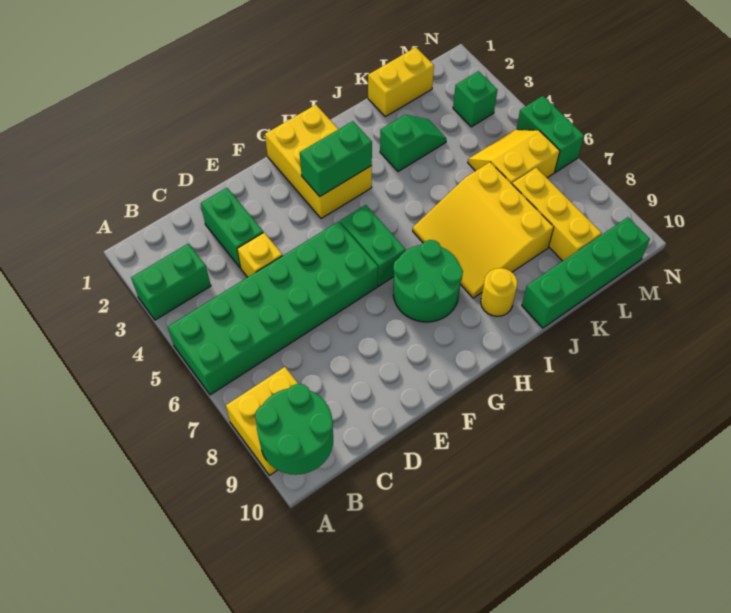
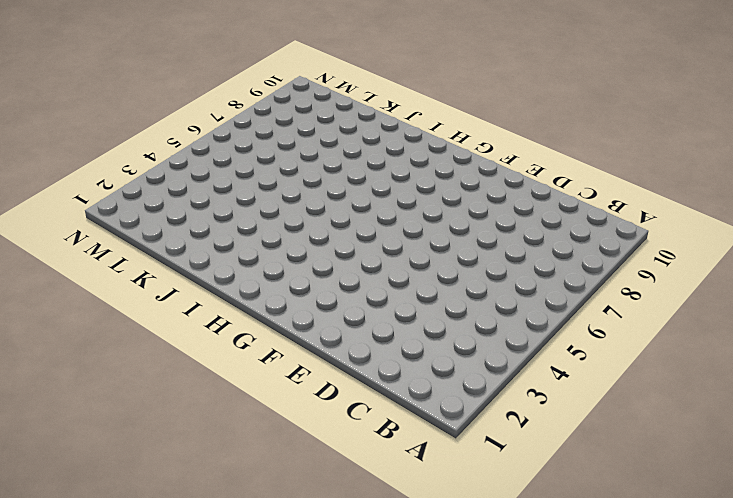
none -> green 1x2 brick [131,244,211,320]
none -> green 2x6 brick [168,221,378,395]
none -> yellow 2x2 brick [226,367,298,475]

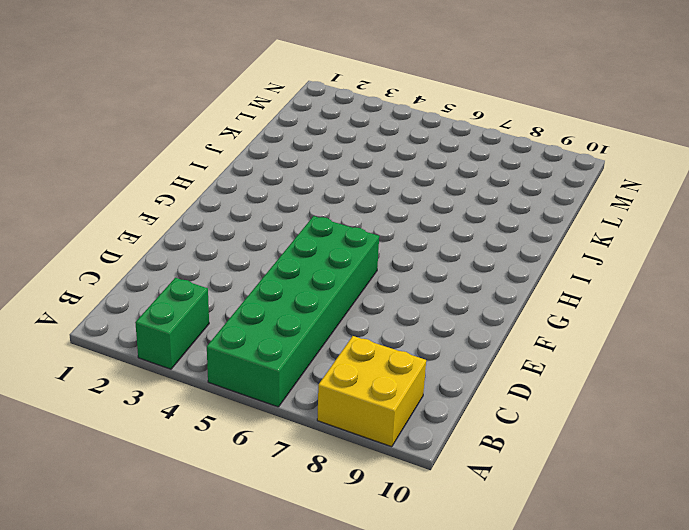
none -> green 1x2 brick [201,188,263,268]
none -> yellow 1x1 brick [237,232,282,277]
none -> yellow 2x3 brick [265,105,372,219]

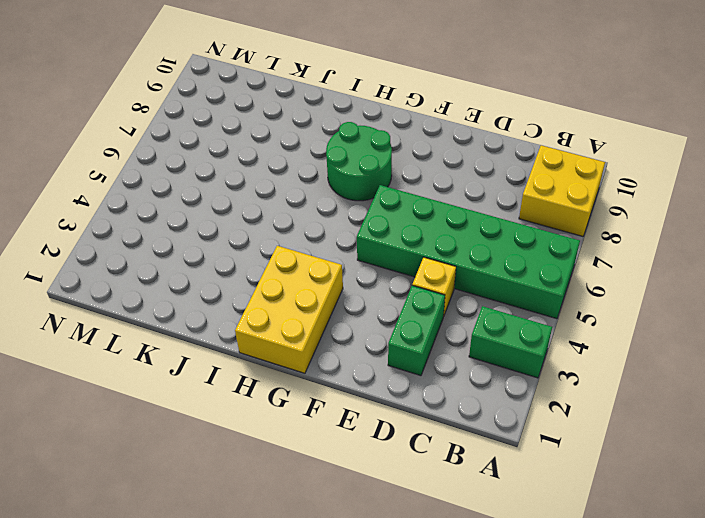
none -> green 1x2 brick [340,205,406,286]
none -> yellow 3x3 slope [413,162,554,298]
none -> yellow 1x1 round brick [481,268,517,316]

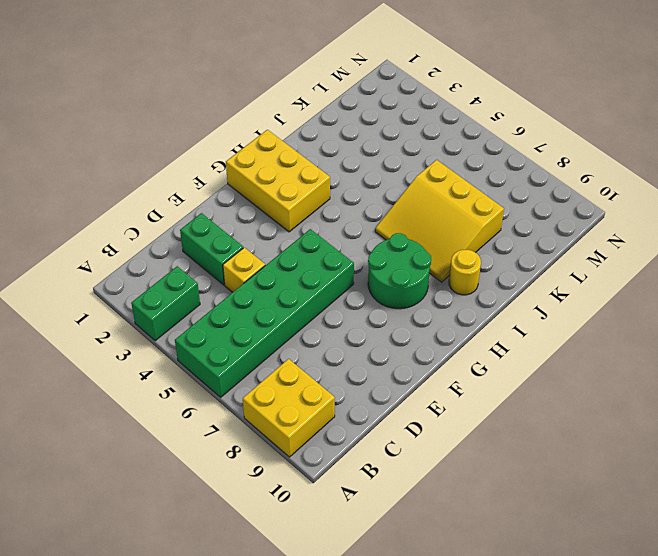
none -> green 1x2 brick [340,205,406,286]
none -> green 1x2 slope [380,115,446,172]
none -> green 1x4 brick [522,217,650,328]

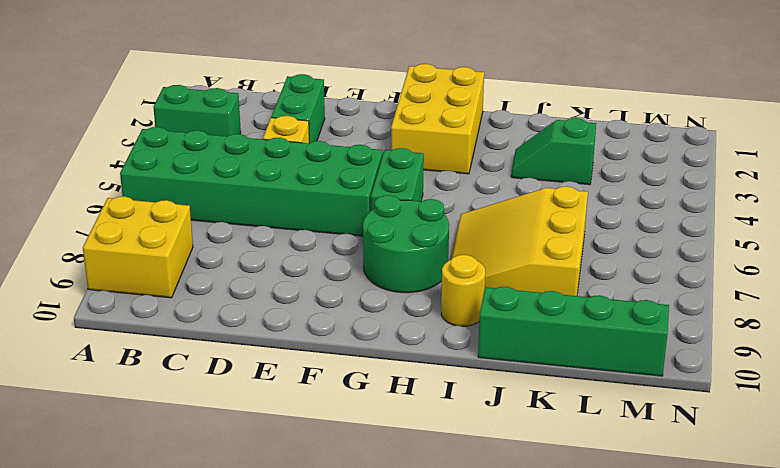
green 1x2 slope [511,118,596,185] -> green 1x2 slope turned to [380,115,446,172]
none -> yellow 1x2 brick [368,47,434,117]
none -> yellow 2x2 slope [468,130,560,184]
none -> yellow 1x3 brick [512,168,602,261]

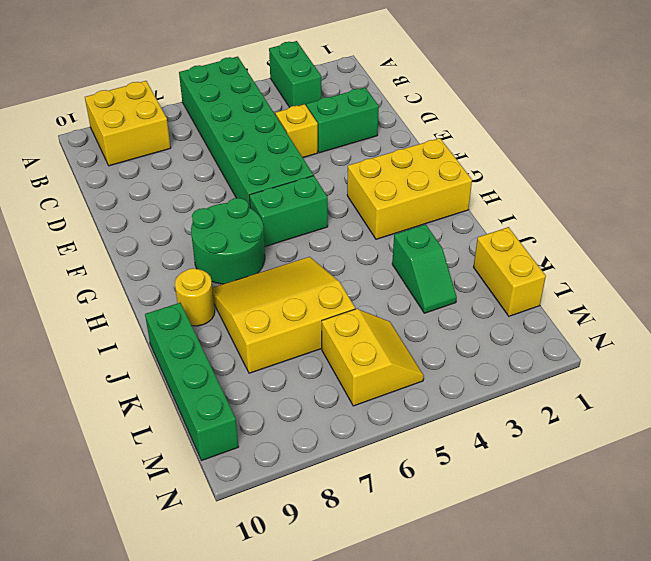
none -> yellow 1x3 brick [512,168,602,261]
none -> green 1x1 brick [453,71,497,127]
none -> green 1x2 brick [516,96,584,172]

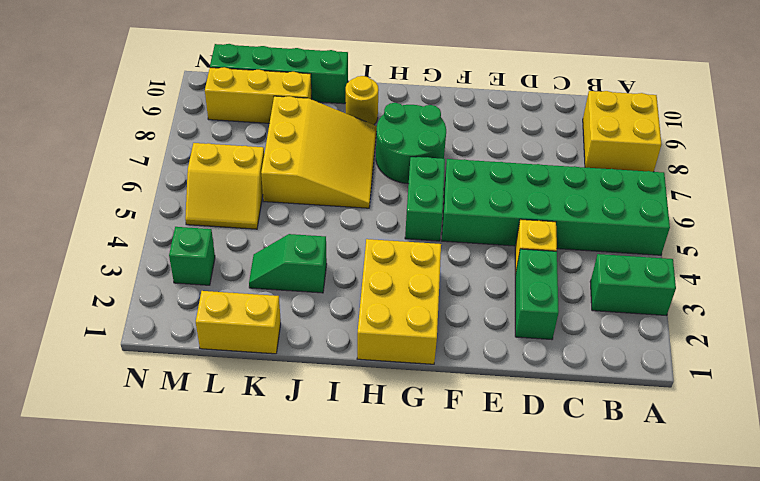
yellow 1x3 brick [205,67,312,123] -> yellow 1x3 brick turned to [512,168,602,261]
none -> green 1x2 brick [516,96,584,172]
none -> green 2x2 round brick [255,384,333,475]
none -> green 1x2 brick [300,121,372,196]

